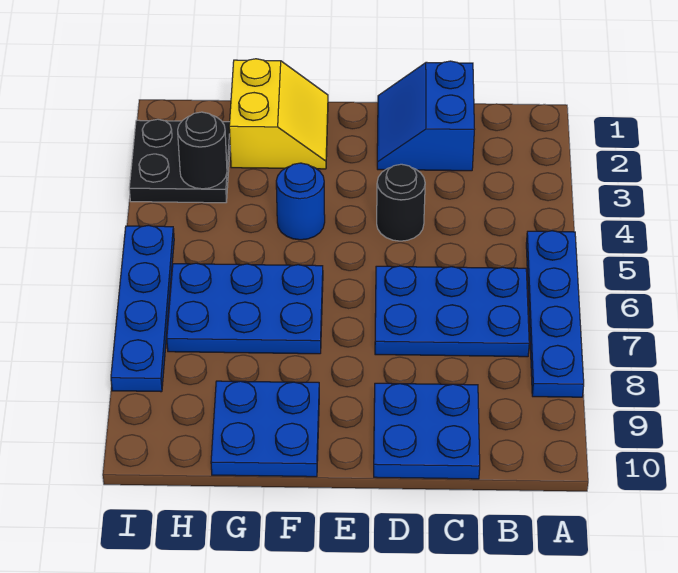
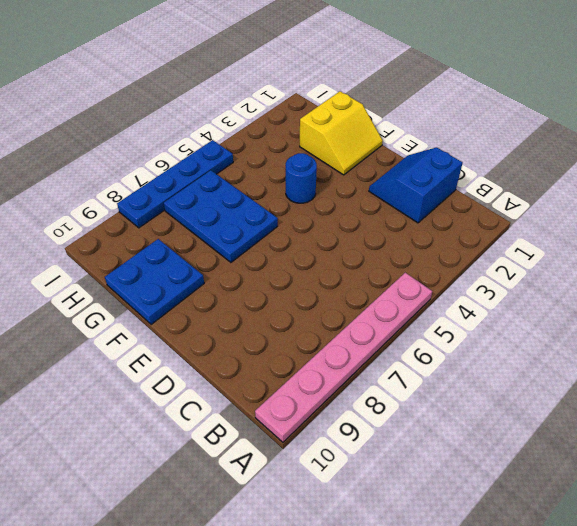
pink 1x6 plate [255,273,432,442] -> blue 1x4 plate [526,231,584,397]
none -> blue 2x3 plate [375,266,529,357]
none -> blue 2x2 plate [374,383,480,479]
none -> black 1x1 round brick [377,164,425,241]

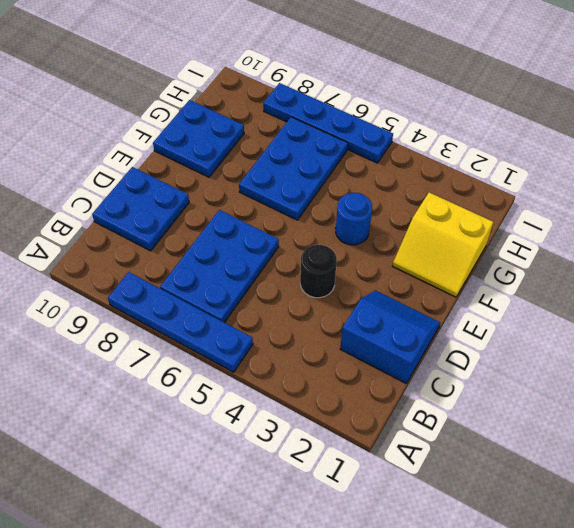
none -> black 2x2 plate [129,119,230,203]
none -> black 1x1 round brick [178,112,227,189]

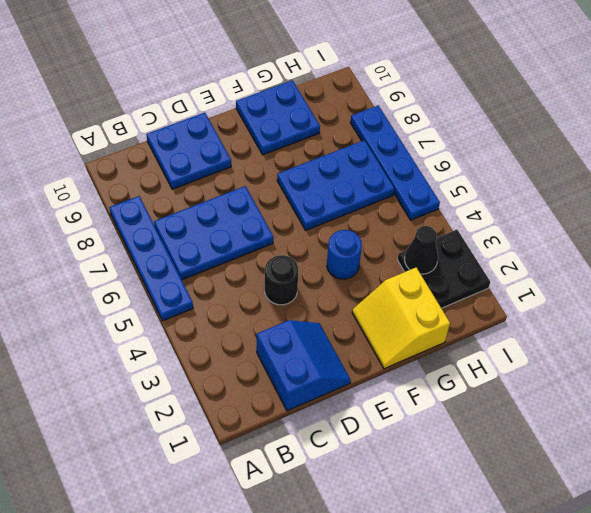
black 1x1 cone [405,226,438,274] -> black 1x1 round brick [178,112,227,189]

